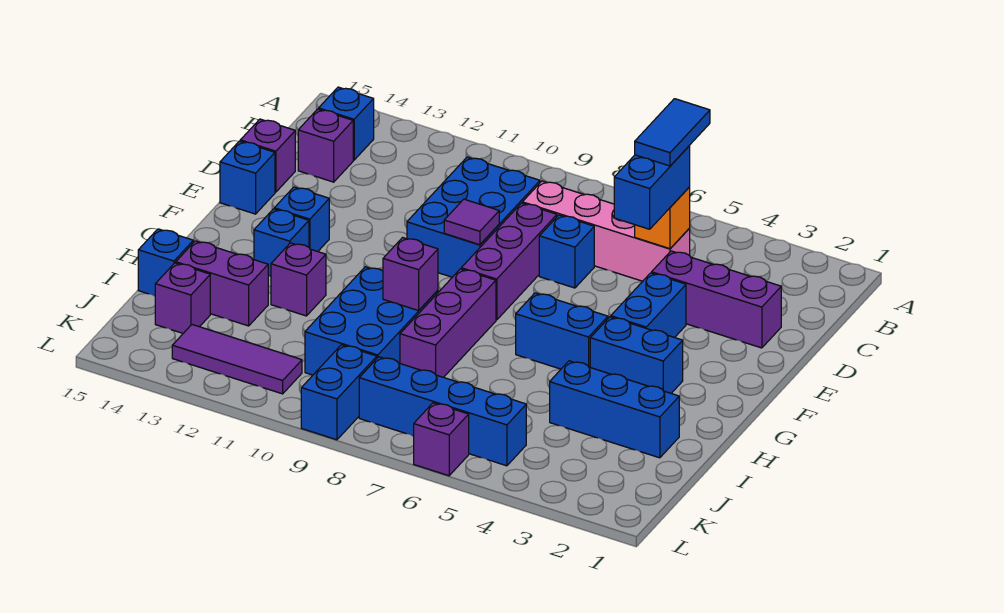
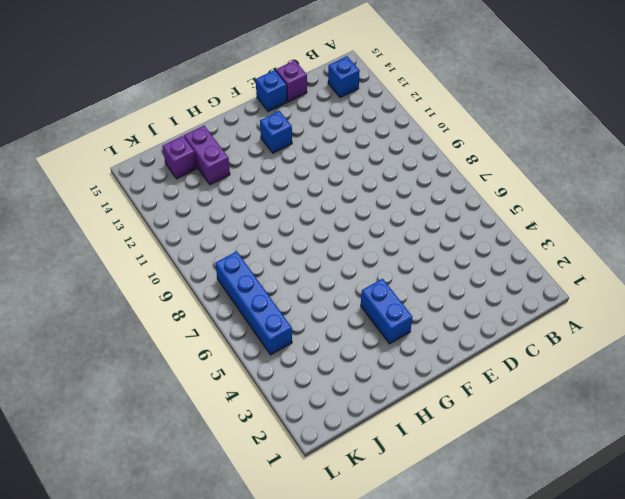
none -> pink 1x4 brick [522,181,690,281]
none -> blue 2x3 brick [407,157,540,277]
none -> purple 1x1 brick [298,109,353,182]
none -> purple 1x3 brick [652,251,781,348]

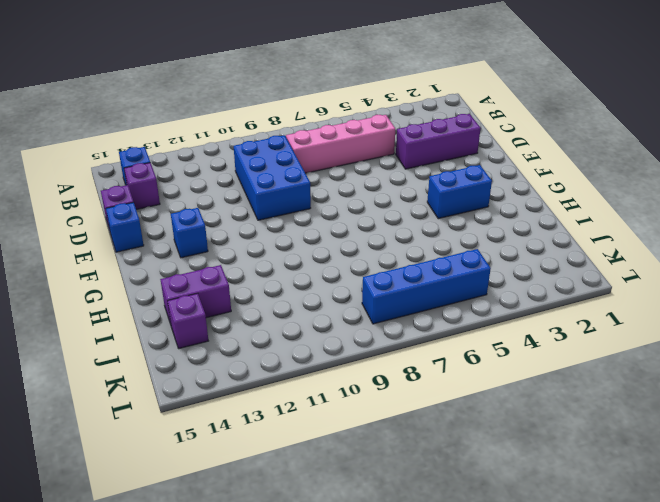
none -> blue 1x1 brick [539,215,594,288]
none -> purple 1x3 brick [461,203,557,320]
none -> blue 1x2 brick [611,273,686,338]
none -> blue 1x2 brick [516,293,608,369]

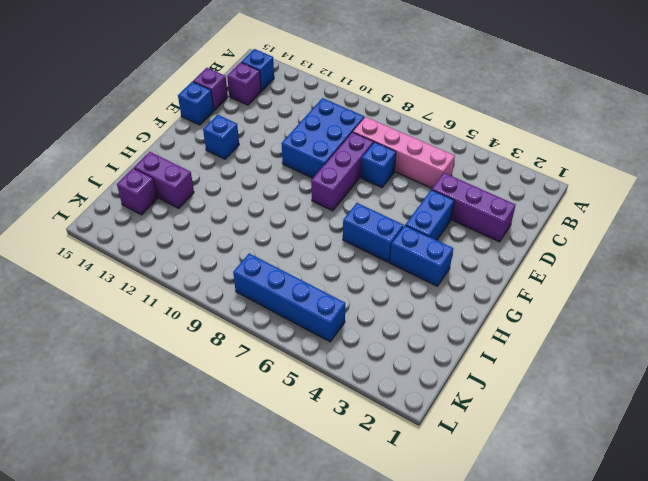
none -> purple 1x3 brick [400,269,496,377]
none -> blue 1x1 brick [254,209,309,276]
none -> blue 2x3 brick [305,267,438,375]
none -> purple 1x1 brick [271,243,326,316]

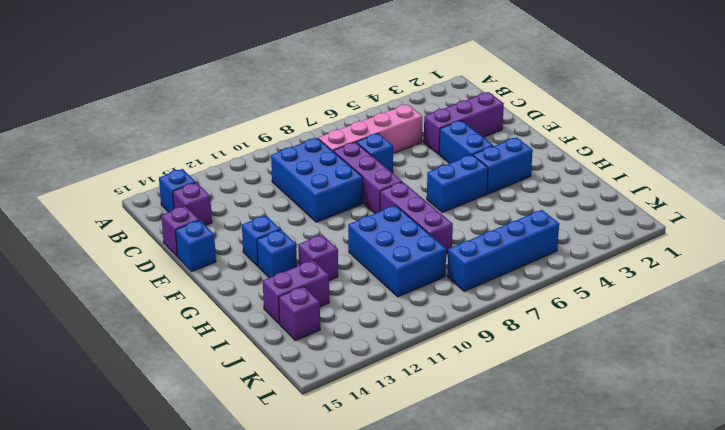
none -> blue 1x3 brick [550,361,679,458]
none -> blue 1x1 brick [138,229,193,296]
none -> blue 1x2 brick [301,345,377,440]
none -> purple 1x3 tile [172,325,302,394]

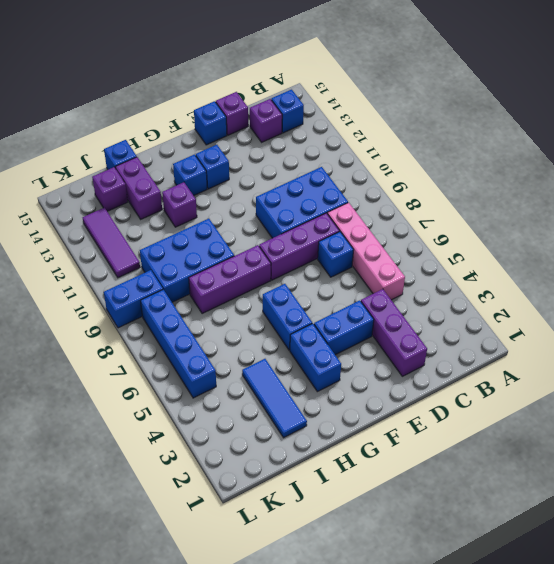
blue 1x3 tile [242,359,307,438] -> blue 1x3 brick [550,361,679,458]
none -> purple 1x1 brick [414,403,469,476]
none -> orange 1x1 brick [635,187,690,249]
none -> purple 1x1 tile [444,199,499,245]
none -> purple 1x1 brick [383,238,438,311]

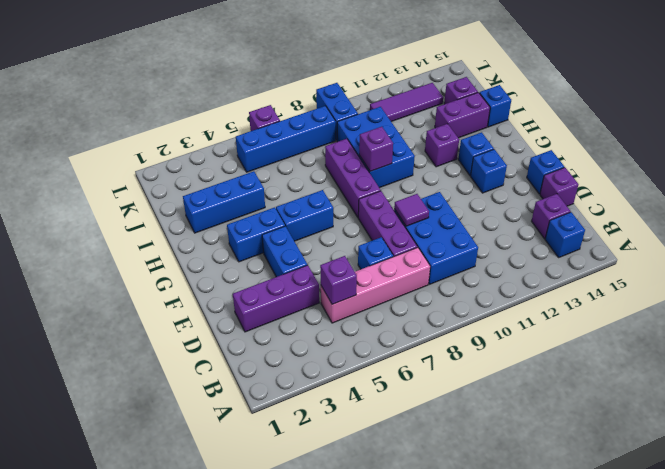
purple 1x1 brick [320,256,357,304] -> orange 1x1 brick [635,187,690,249]
none -> blue 1x2 brick [614,146,690,229]
none -> blue 1x2 tile [635,99,710,166]

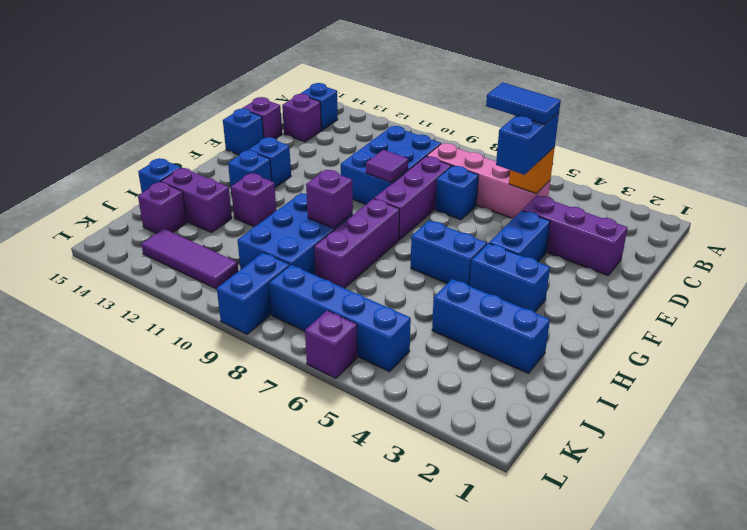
blue 1x2 tile [486,83,561,125] -> blue 1x2 tile turned to [635,99,710,166]

